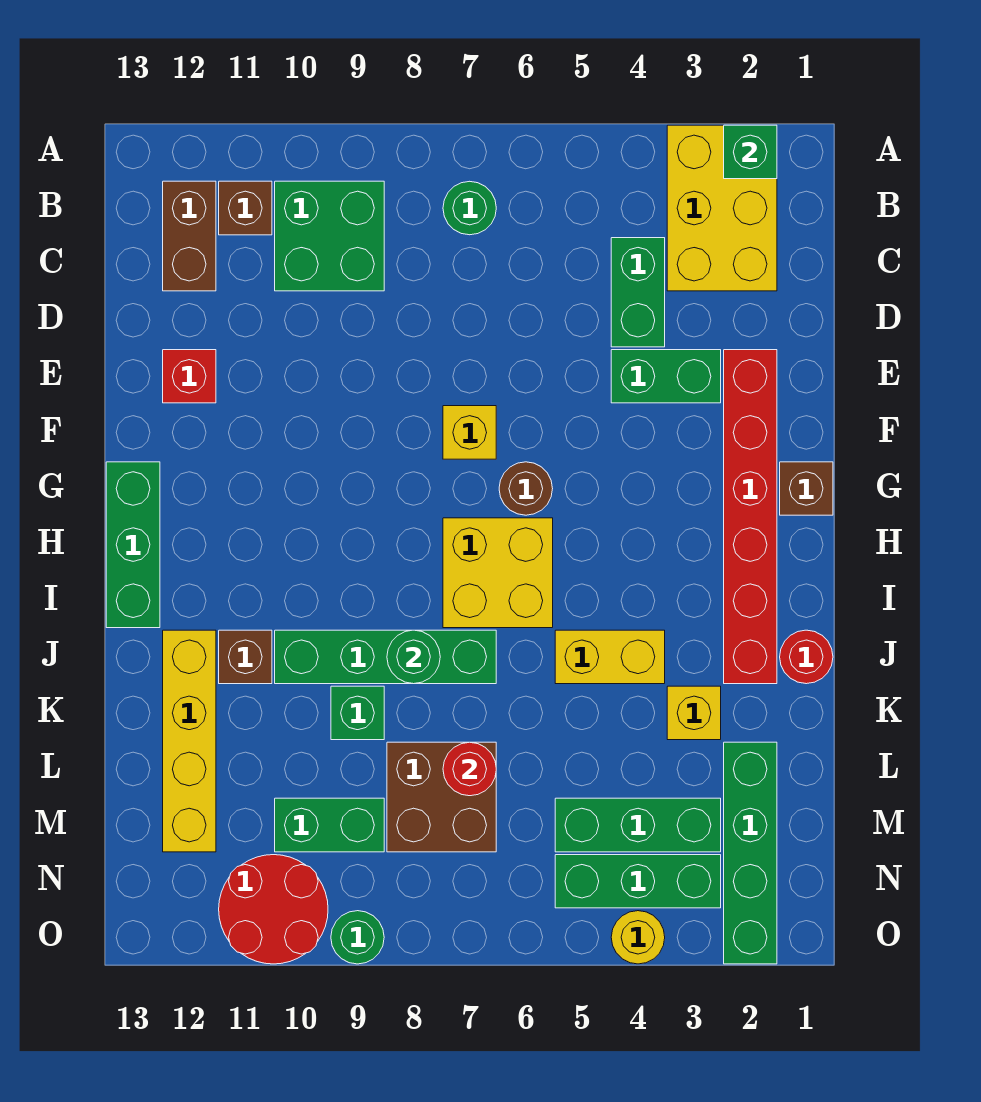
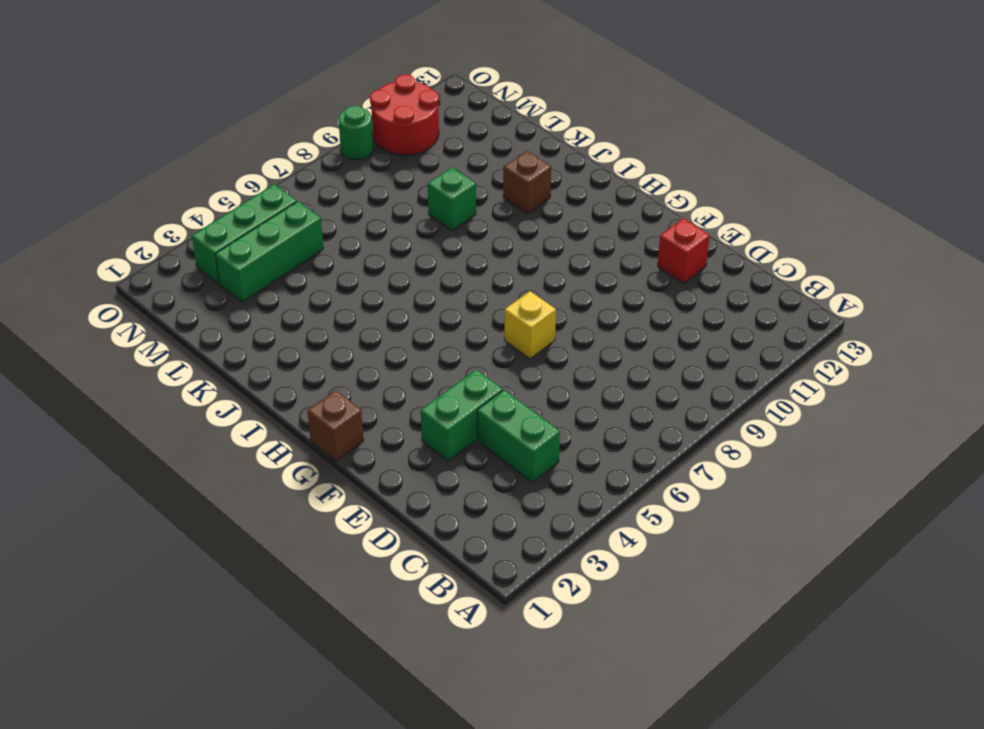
none -> yellow 2x3 brick [667,125,777,291]
none -> green 1x1 round brick [443,181,496,235]
none -> green 2x2 brick [275,181,384,291]
none -> brown 1x1 brick [219,181,272,235]

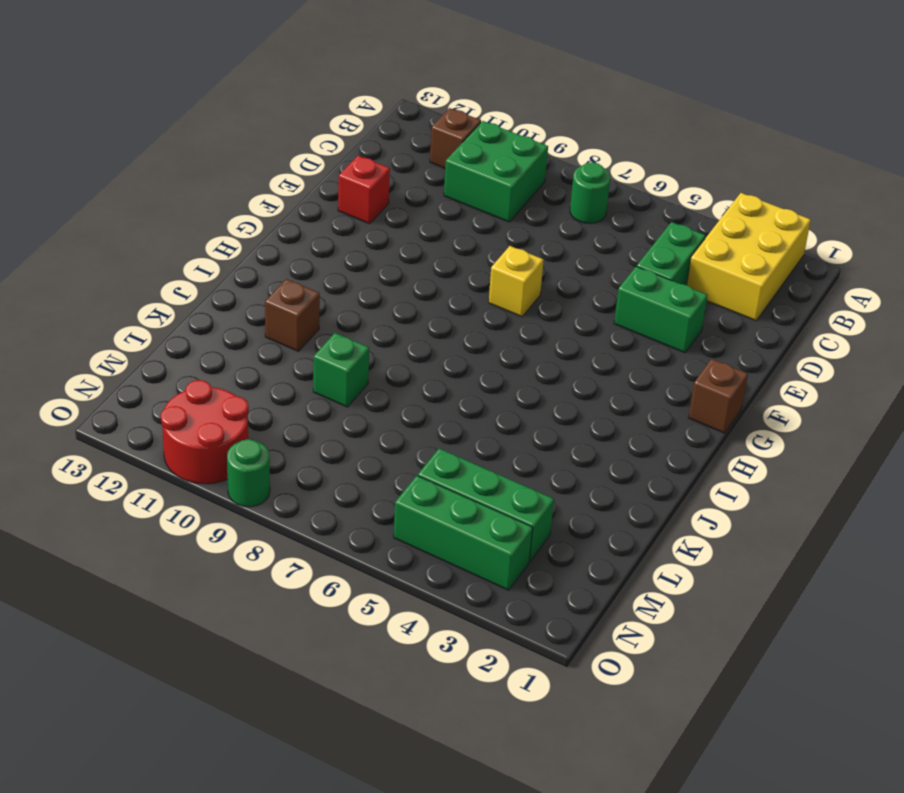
none -> brown 1x2 brick [163,181,216,291]
none -> red 1x6 brick [724,350,777,684]
none -> brown 1x1 round brick [499,462,553,515]
none -> green 1x3 brick [106,462,160,628]

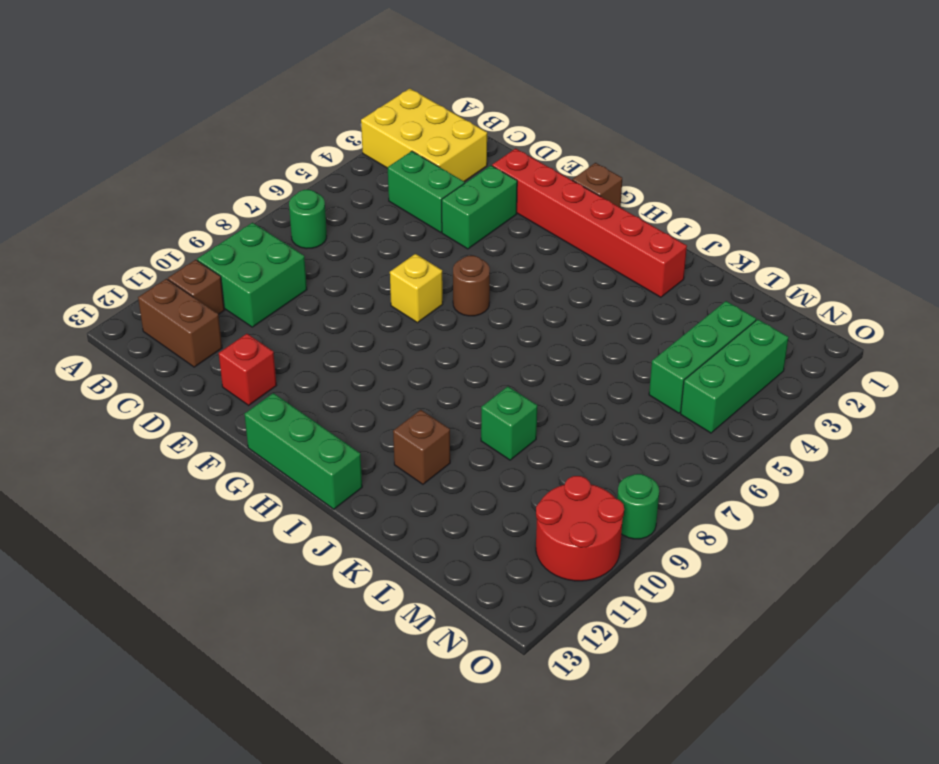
none -> yellow 2x2 brick [443,518,553,628]
none -> red 1x1 round brick [780,630,833,684]
none -> yellow 1x2 brick [555,630,665,684]
none -> green 1x4 brick [275,630,496,684]

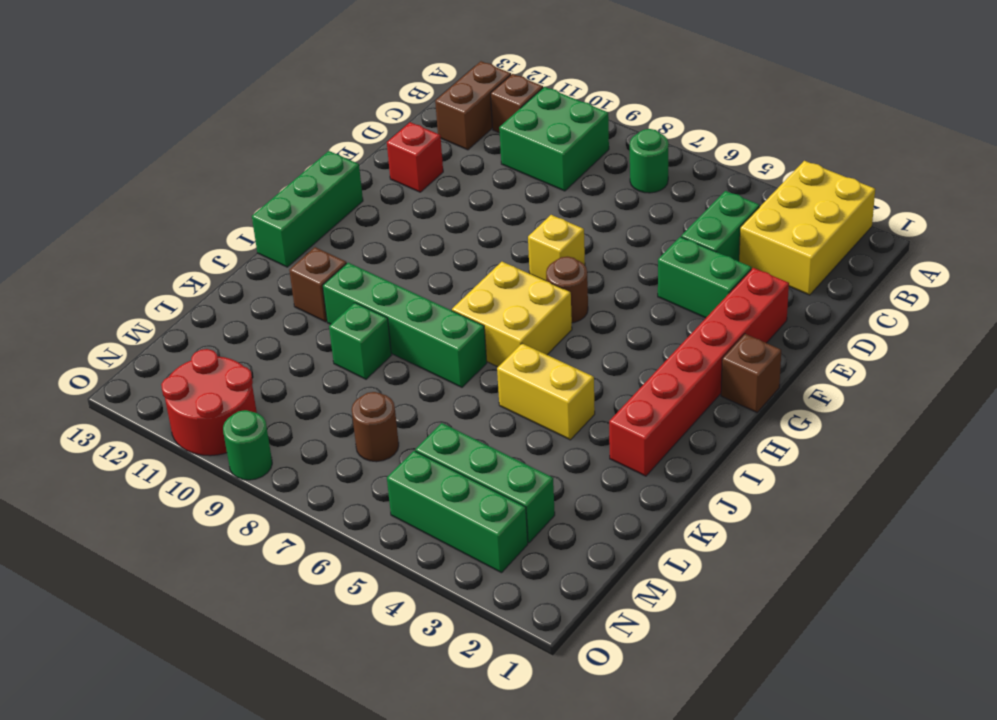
brown 1x1 round brick [352,392,399,462] -> brown 2x2 brick [387,742,496,852]
none -> red 1x1 round brick [780,630,833,684]
none -> yellow 1x4 brick [163,630,216,852]
none -> yellow 1x1 brick [667,686,721,740]
none -> green 1x4 brick [724,742,777,964]

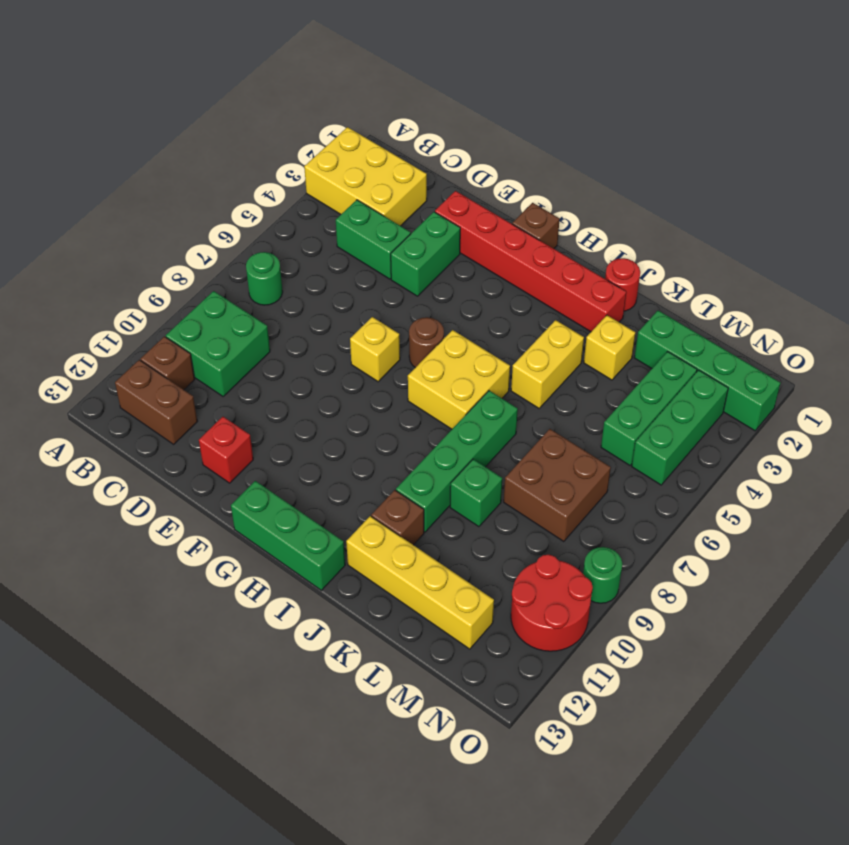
none -> green 1x2 brick [275,798,384,852]
none -> yellow 1x1 round brick [611,911,665,964]
none -> green 1x1 brick [724,125,777,179]
none -> green 1x1 round brick [387,630,440,684]

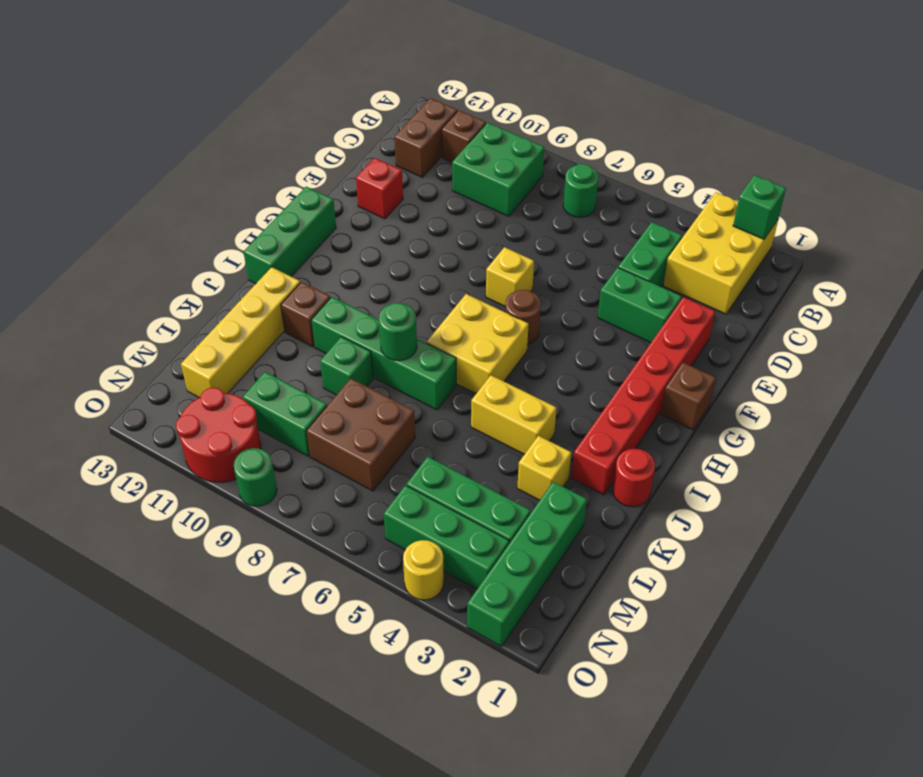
none -> red 1x1 round brick [443,742,496,796]

